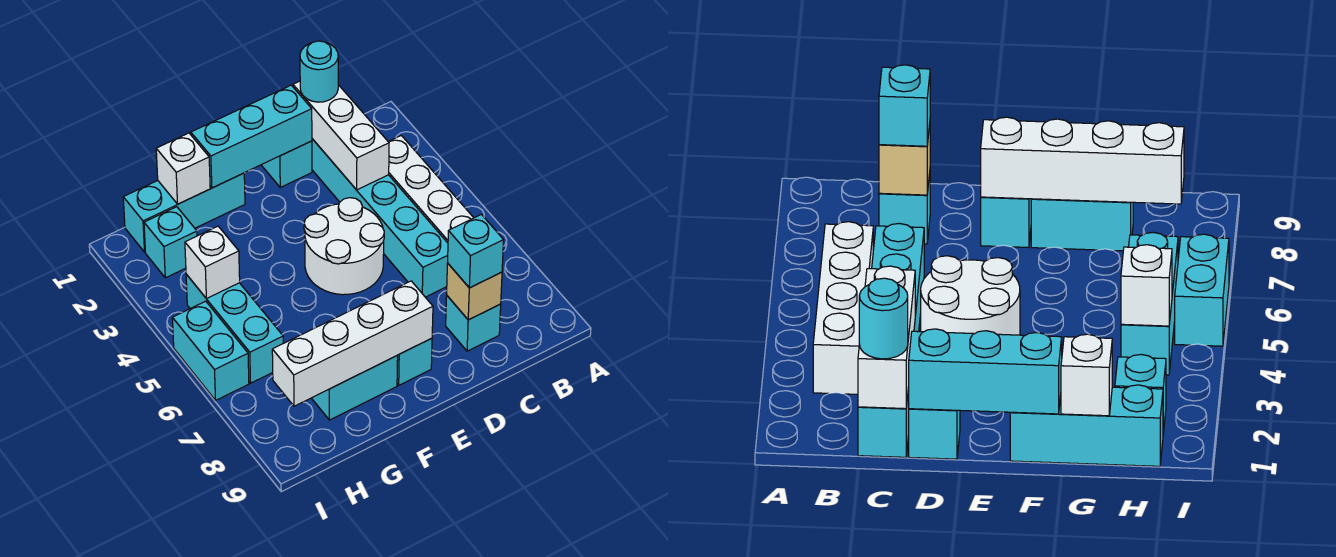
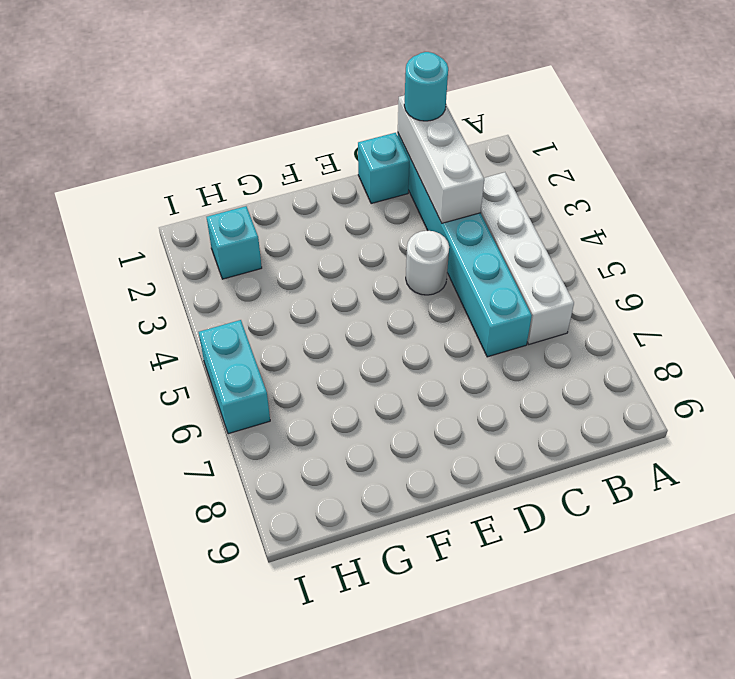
white 1x1 round brick [406,231,449,295] -> white 2x2 round brick [304,198,384,295]
none -> cyan 1x1 brick [446,296,501,351]
none -> cyan 1x1 brick [397,338,432,385]
none -> cyan 1x3 brick [123,173,245,252]

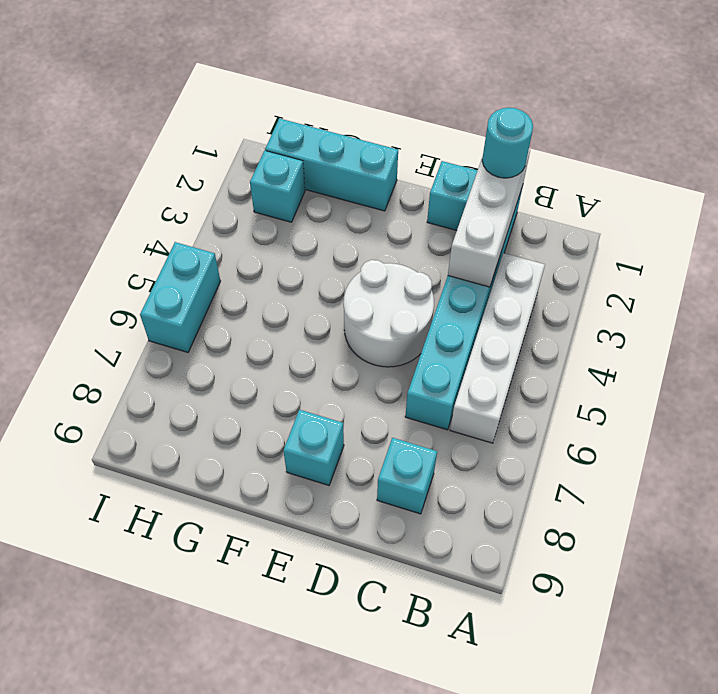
none -> cyan 1x2 brick [312,356,398,420]
none -> cyan 1x3 brick [186,274,283,383]
none -> tan 1x1 brick [447,263,502,320]

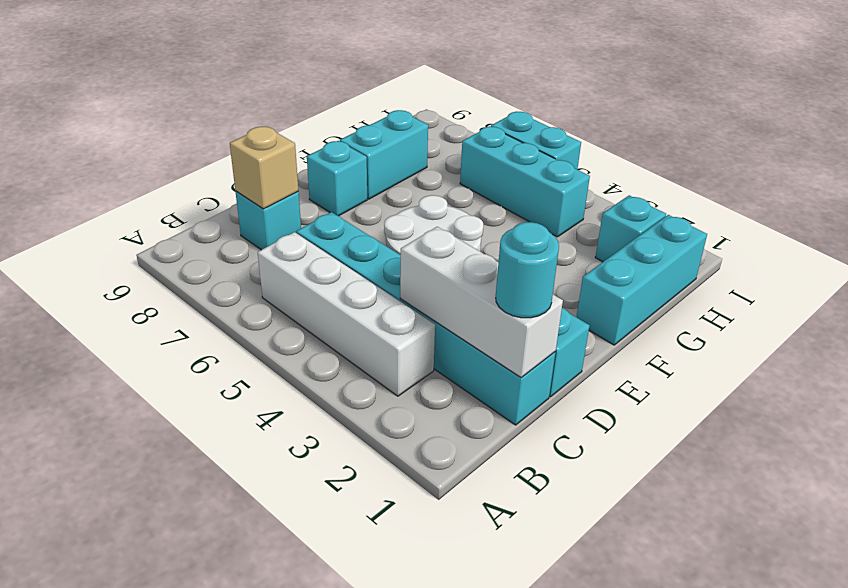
none -> cyan 1x3 brick [191,85,312,188]
none -> white 1x4 brick [272,281,433,406]
none -> white 1x1 brick [156,133,210,204]

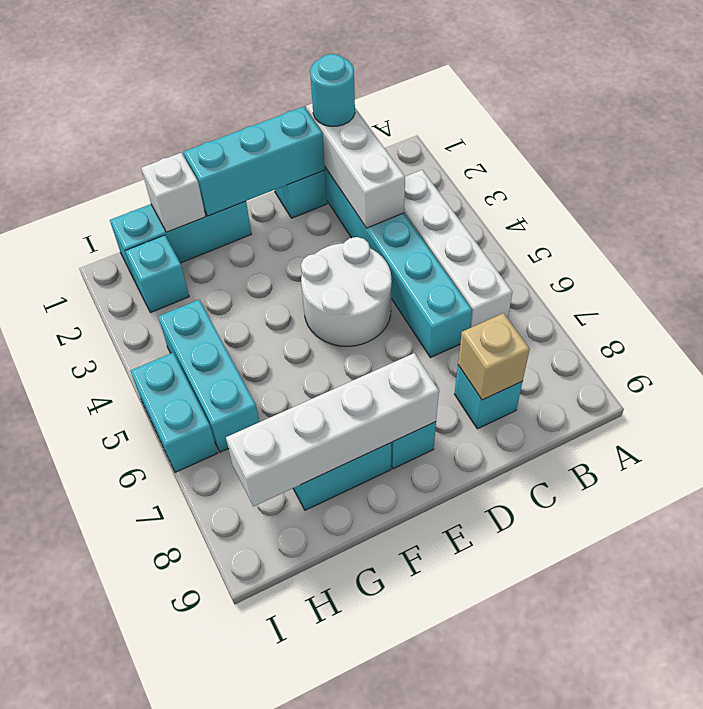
none -> white 1x1 brick [185,226,240,299]
none -> cyan 1x1 brick [448,214,504,288]

